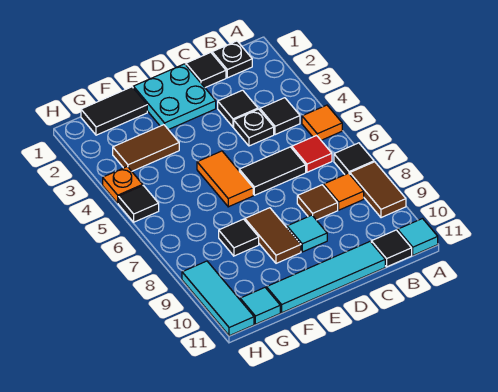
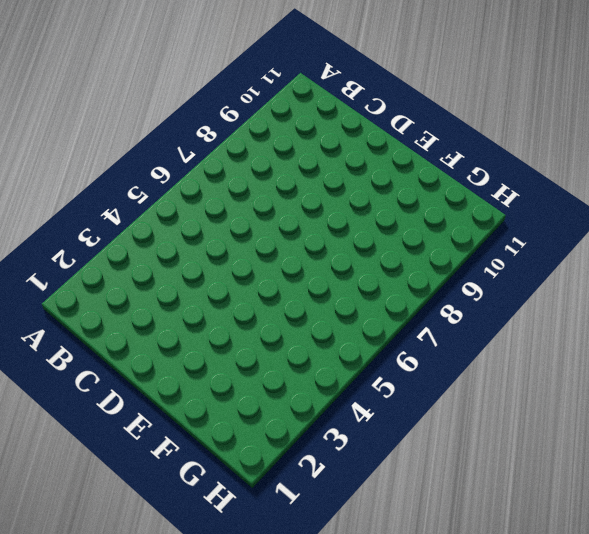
none -> orange 1x1 tile [302,105,342,140]
none -> black 1x1 tile [334,143,374,175]
none -> brown 1x2 tile [350,162,406,218]

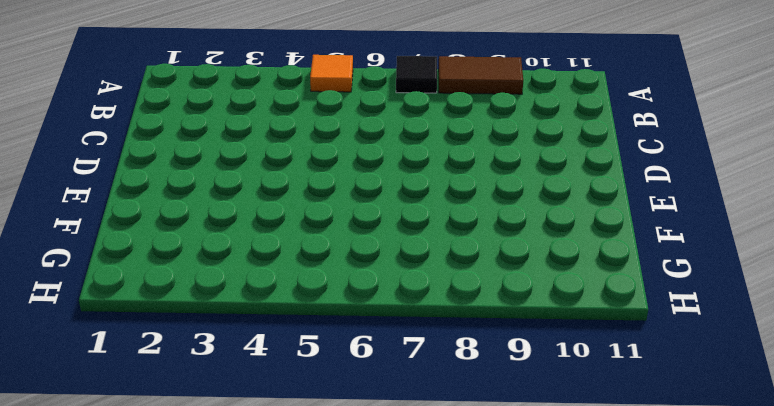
none -> cyan 1x1 tile [398,219,438,255]
none -> black 1x1 plate [212,41,252,78]
none -> black 1x1 tile [260,98,300,135]

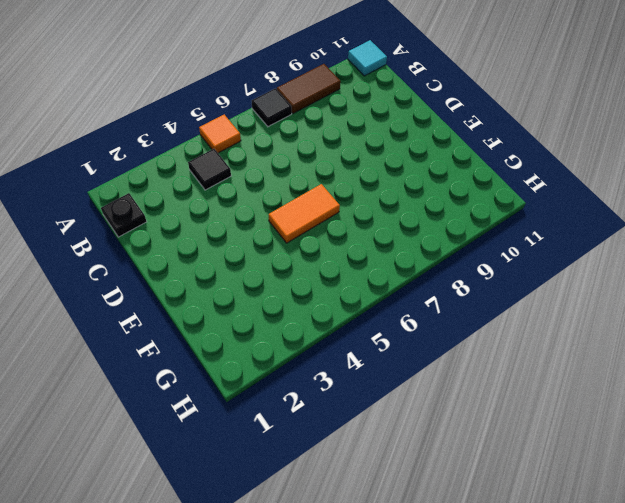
none -> red 1x1 tile [292,135,332,172]
none -> orange 1x1 tile [324,173,364,210]
none -> black 1x1 tile [371,230,412,267]

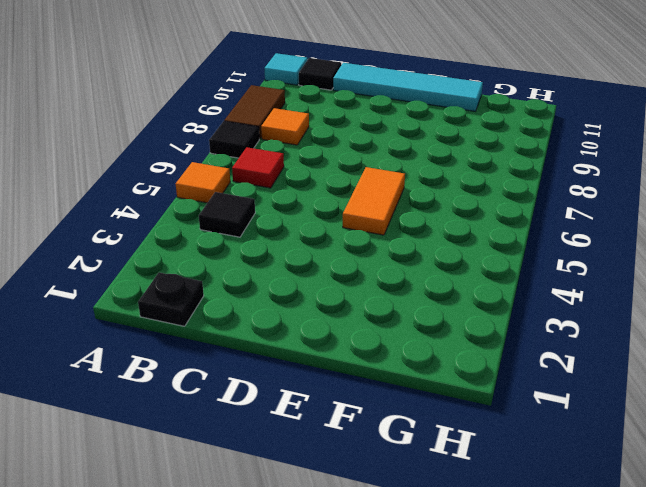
none -> black 1x1 tile [186,52,226,88]
none -> black 1x1 tile [218,90,258,127]
none -> black 1x1 plate [234,109,274,146]

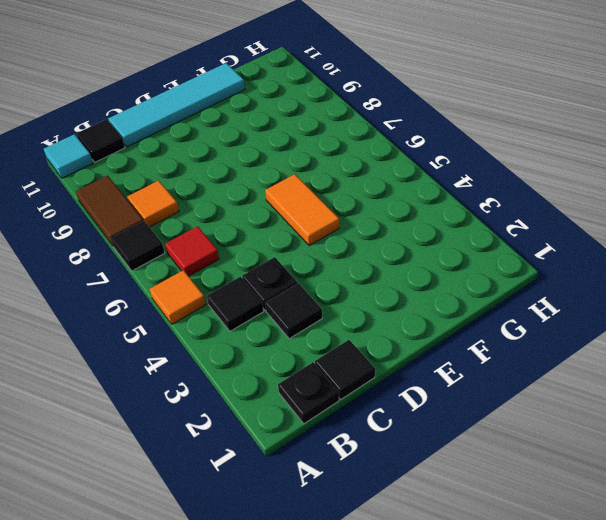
none -> black 1x2 tile [239,147,306,195]
none -> brown 1x1 tile [297,185,338,220]
none -> cyan 2x2 plate [133,64,216,130]

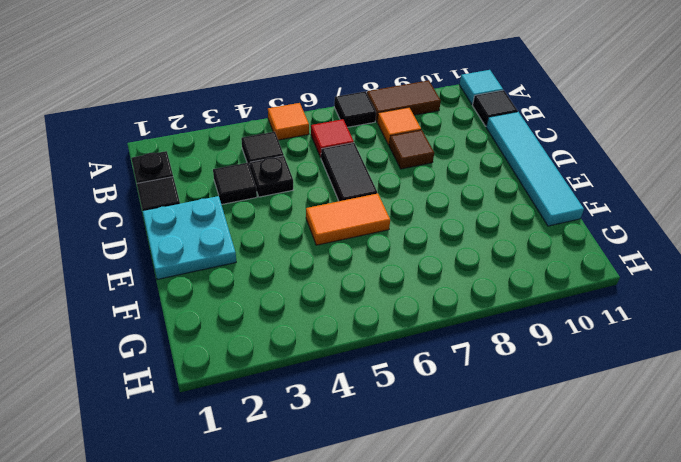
none -> cyan 1x1 tile [287,215,327,252]
none -> brown 1x2 tile [245,208,301,263]
none -> black 1x2 tile [81,87,147,135]

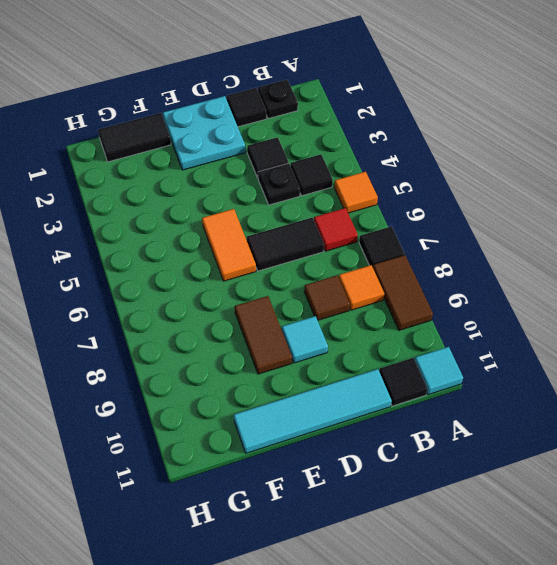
none -> brown 1x2 tile [113,125,179,171]
none -> black 1x1 tile [219,219,259,256]
none -> cyan 1x1 tile [240,288,280,324]

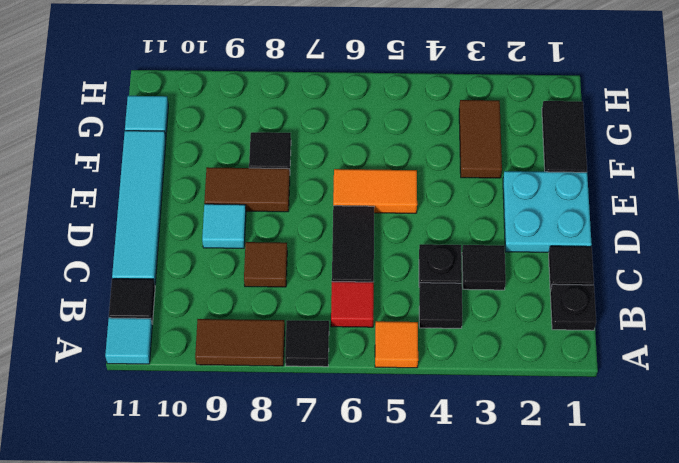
none -> orange 1x1 tile [324,173,364,210]
none -> orange 1x1 plate [103,167,143,203]
none -> black 1x1 tile [118,185,159,222]

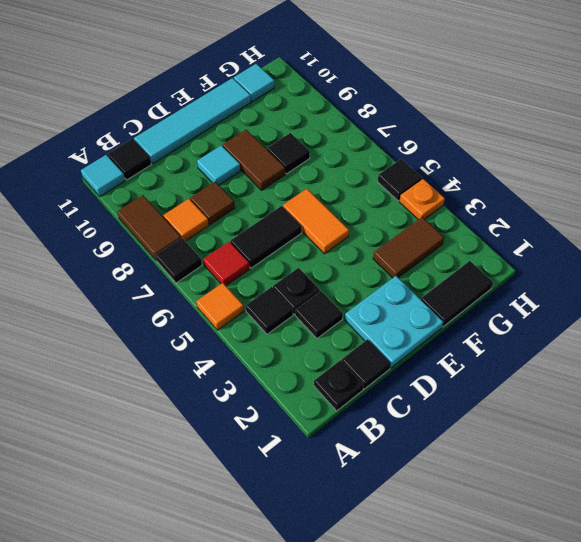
none -> cyan 1x3 tile [182,261,254,336]

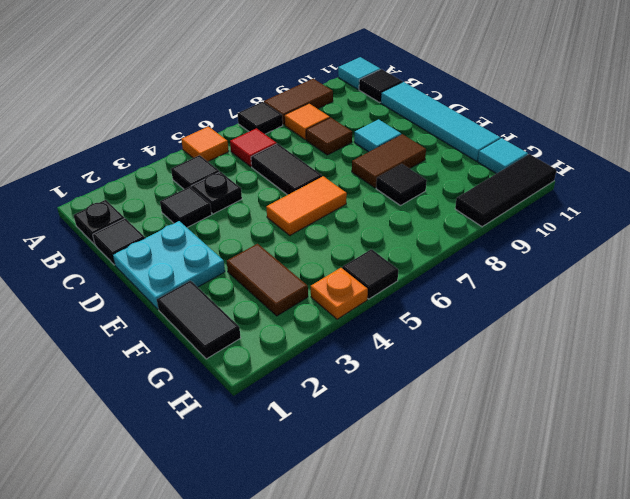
black 1x3 tile [455,154,557,227] -> cyan 1x3 tile [182,261,254,336]

